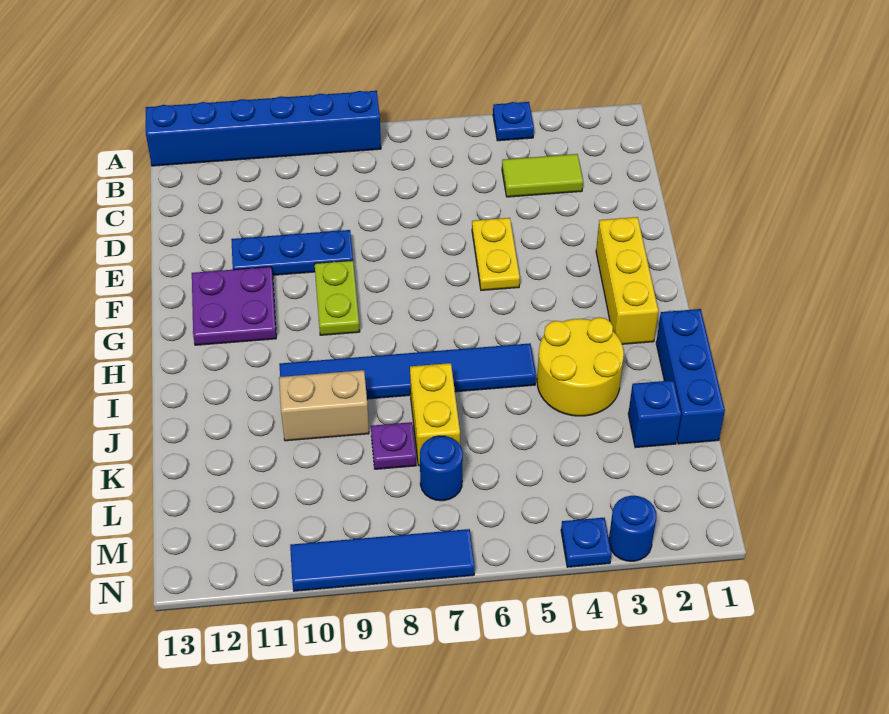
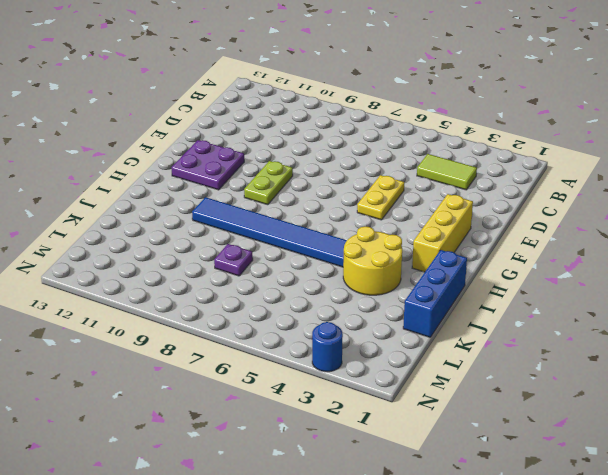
none -> blue 1x1 plate [493,102,534,141]
none -> blue 1x6 brick [146,91,381,166]
none -> blue 1x3 plate [231,230,353,275]

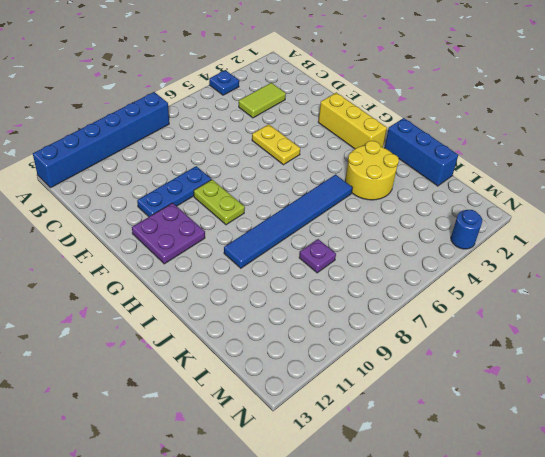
none -> yellow 1x2 brick [410,363,460,466]
none -> tan 1x2 brick [279,370,369,441]
none -> blue 1x1 brick [628,380,681,448]

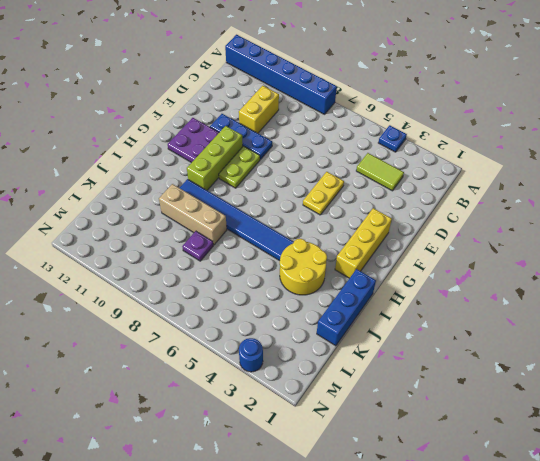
yellow 1x2 brick [239,86,279,133] -> yellow 1x2 brick moved to [410,363,460,466]
lime 1x3 brick [187,126,243,190] -> none
tan 1x3 brick [159,184,227,245] -> tan 1x2 brick [279,370,369,441]
none -> blue 1x1 brick [628,380,681,448]
none -> blue 1x1 round brick [420,436,463,501]
none -> blue 1x1 plate [561,518,611,567]

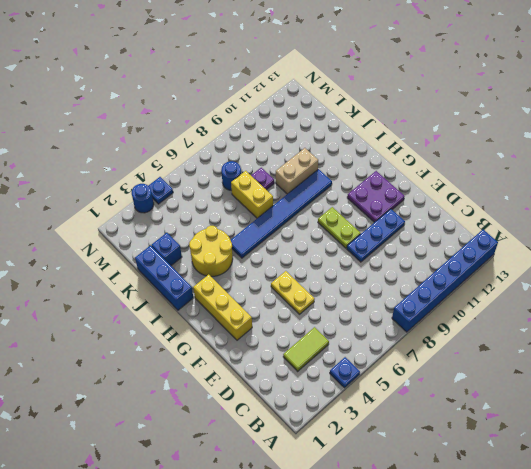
none -> blue 1x4 tile [290,529,475,591]

